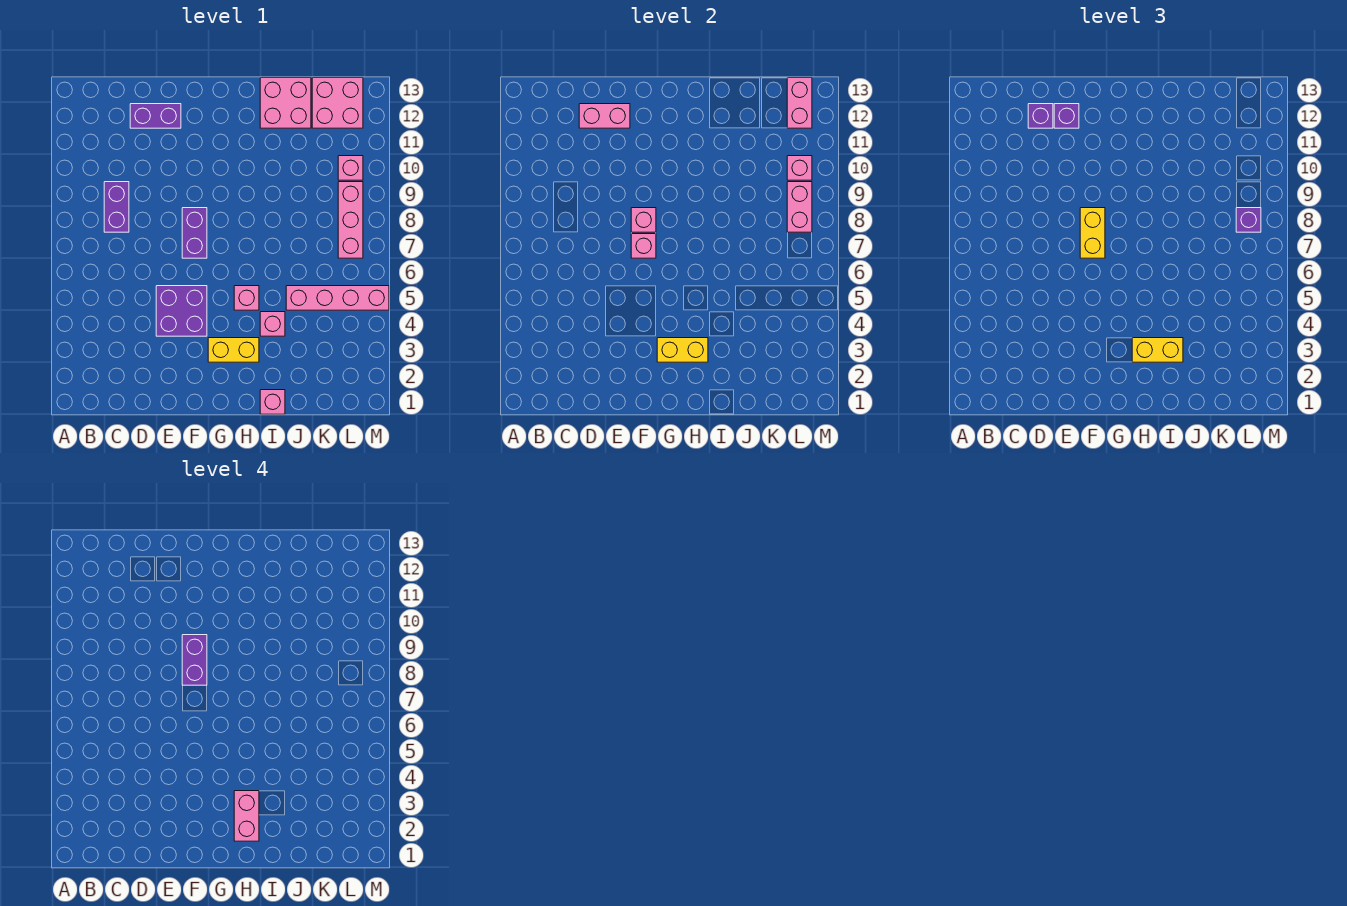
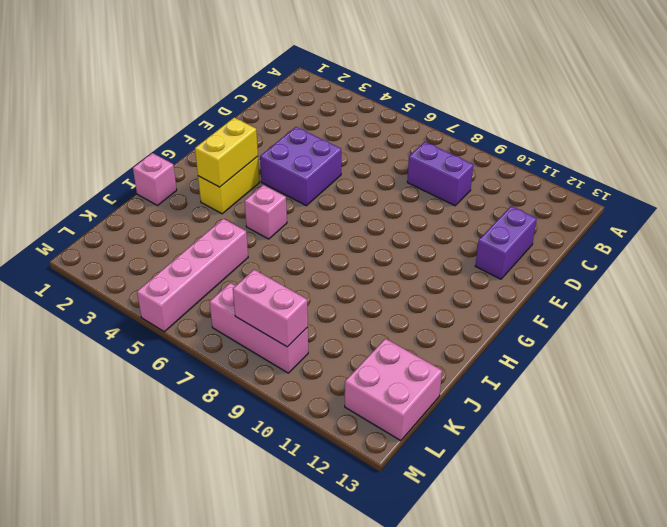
none -> purple 1x2 brick [182,208,207,258]
none -> pink 1x1 brick [260,312,285,336]
none -> pink 2x2 brick [260,78,311,128]

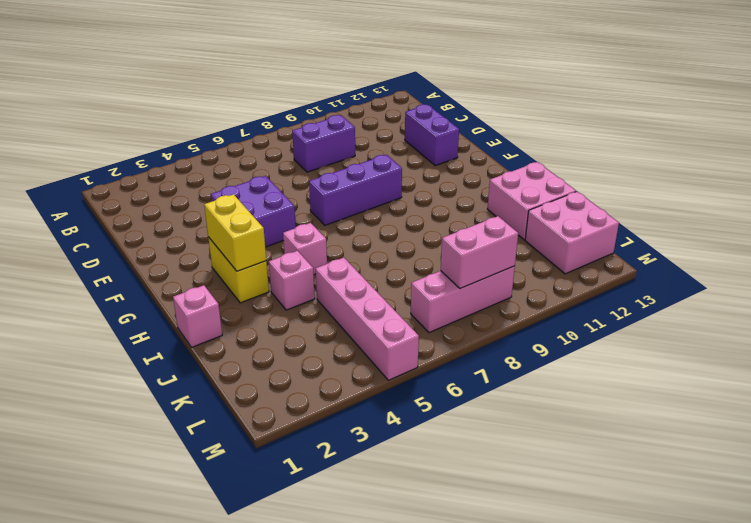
purple 1x3 brick [309,155,402,225] -> purple 1x2 brick [182,208,207,258]
none -> pink 1x1 brick [338,156,363,180]
none -> pink 1x2 brick [579,104,630,128]
none -> pink 1x1 brick [631,234,656,258]

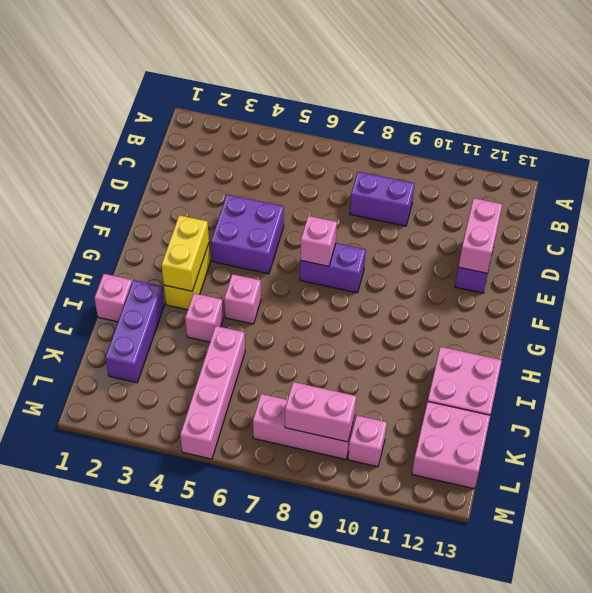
purple 1x3 brick [105,280,164,383] -> none
none -> pink 1x1 brick [631,208,656,232]
none -> pink 1x1 brick [787,156,812,180]
none -> pink 1x2 brick [787,78,812,128]

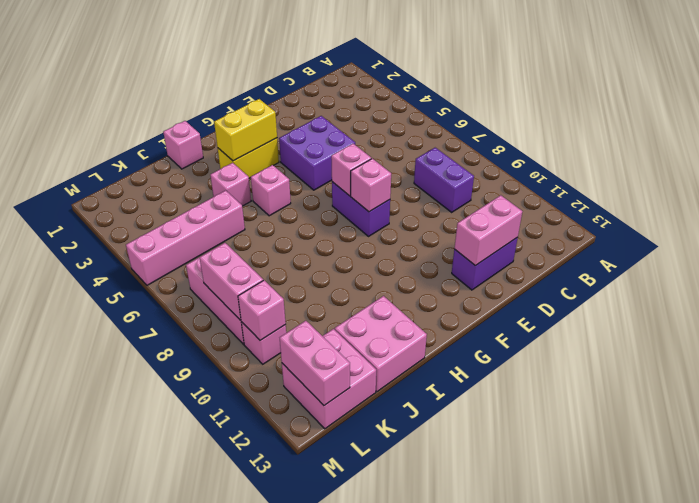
none -> purple 1x1 brick [1028,104,1053,128]
none -> purple 1x1 brick [1054,104,1079,128]
none -> yellow 1x2 brick [1080,208,1105,258]

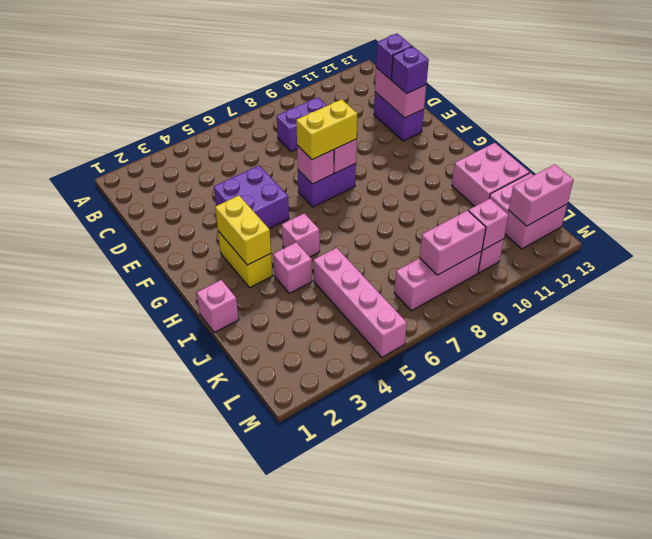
none -> yellow 1x2 brick [1132,338,1183,362]
none -> purple 1x1 brick [1236,208,1261,232]
none -> purple 1x2 brick [182,635,207,685]

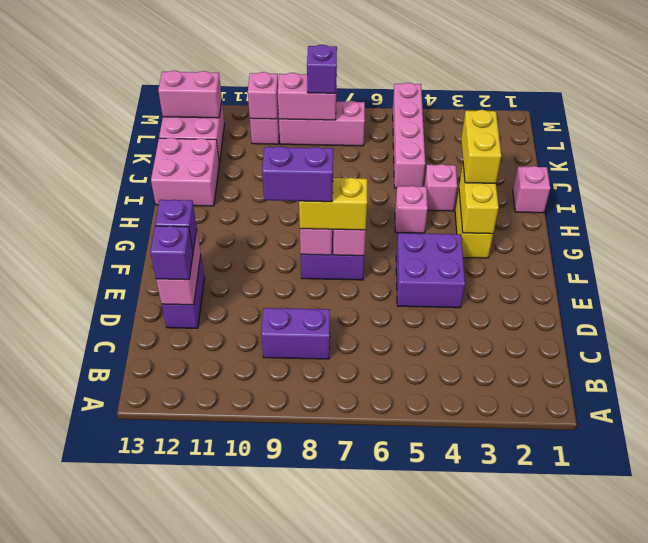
none -> pink 1x2 brick [234,791,259,841]

